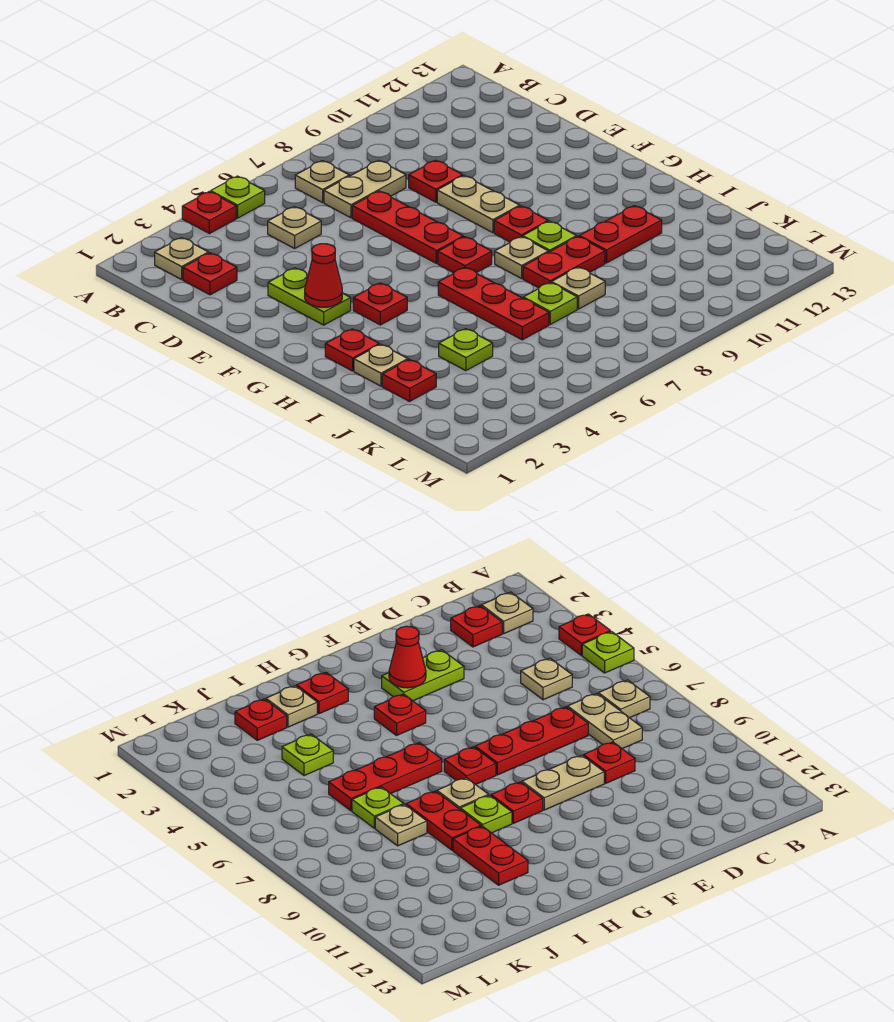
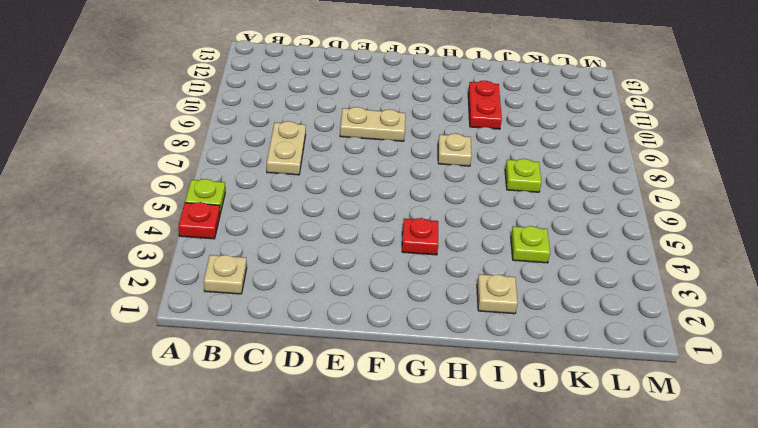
none -> tan 1x1 plate [295,161,349,203]
none -> red 1x1 plate [183,253,237,295]
none -> tan 1x1 plate [268,207,321,248]

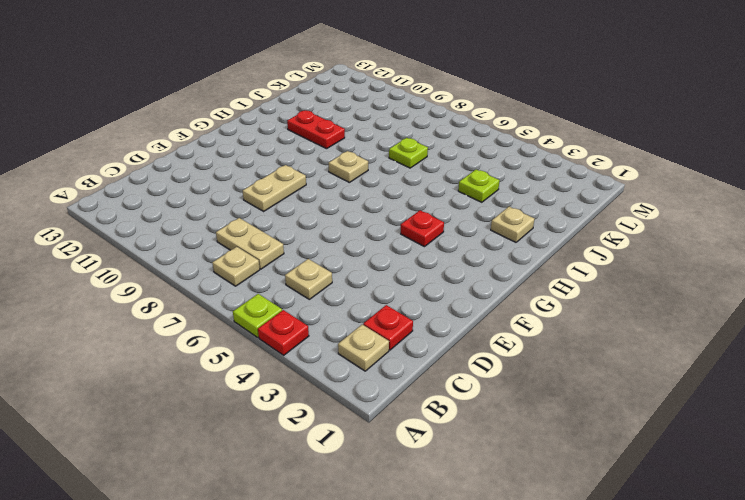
none -> red 1x3 plate [352,191,463,263]
none -> red 1x1 plate [409,160,463,202]
none -> lime 1x2 plate [268,268,351,325]

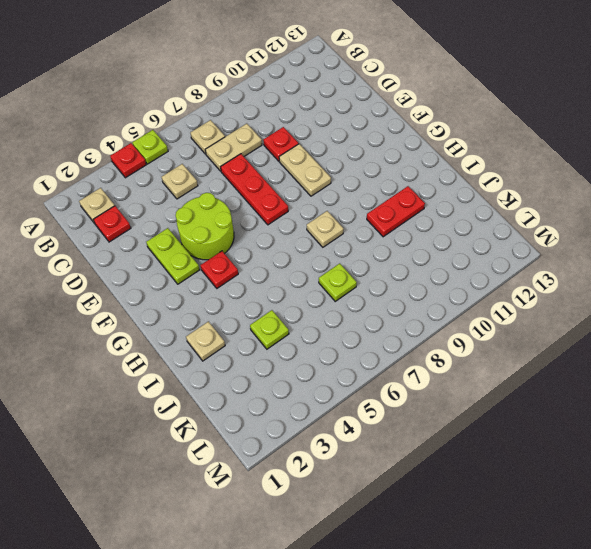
lime 2x2 round brick [175,193,234,260] -> none
none -> red 1x1 plate [438,237,492,273]
none -> red 1x1 plate [494,206,548,242]
none -> red 1x1 plate [325,329,379,371]

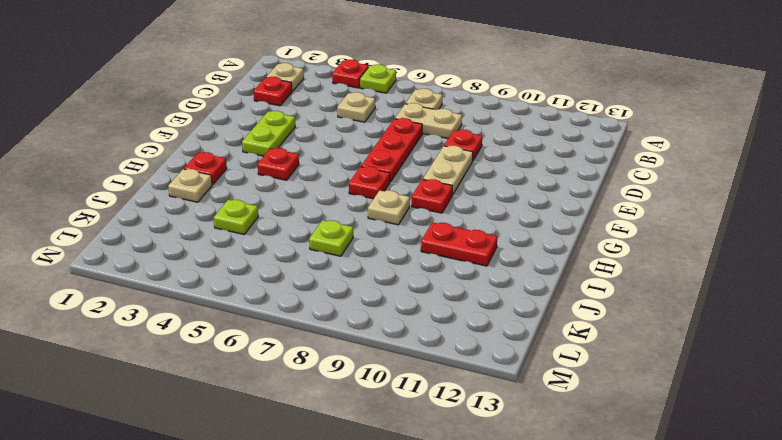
none -> red 1x3 plate [438,268,549,340]
none -> lime 1x1 plate [523,221,577,252]
none -> red 1x2 plate [523,237,605,288]

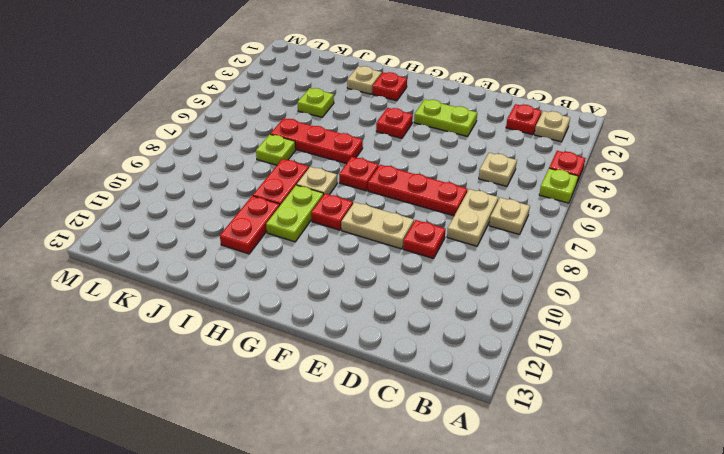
lime 1x2 plate [266,185,324,242] -> lime 1x1 plate [523,221,577,252]
none -> red 1x1 plate [382,360,436,401]
none -> tan 1x1 plate [552,267,605,309]
none -> red 1x1 cone [305,244,342,307]

